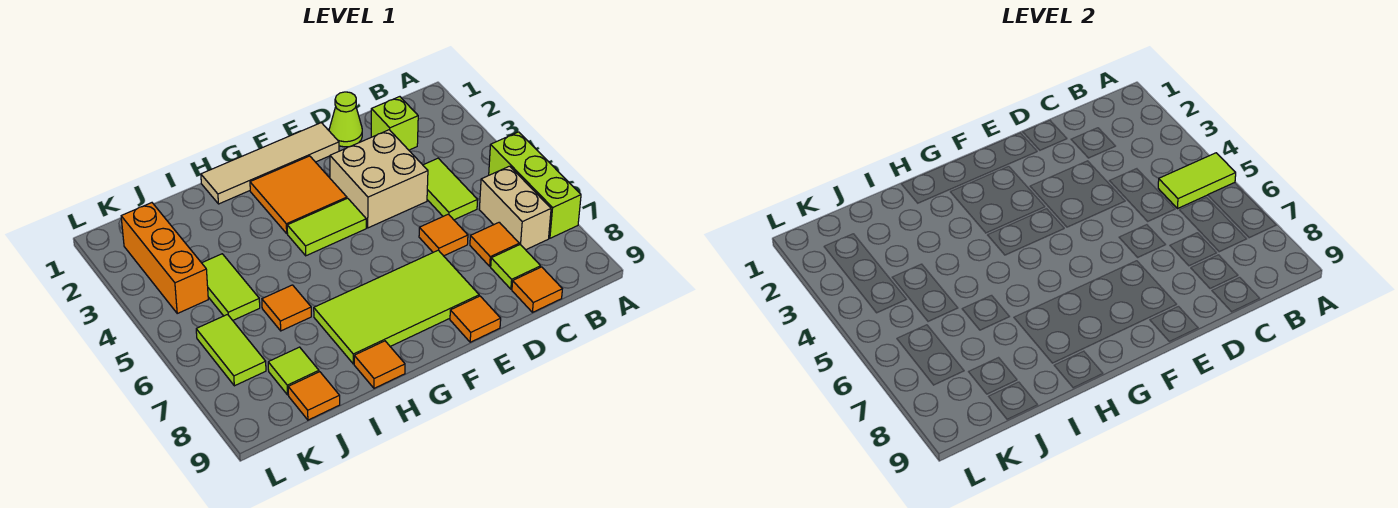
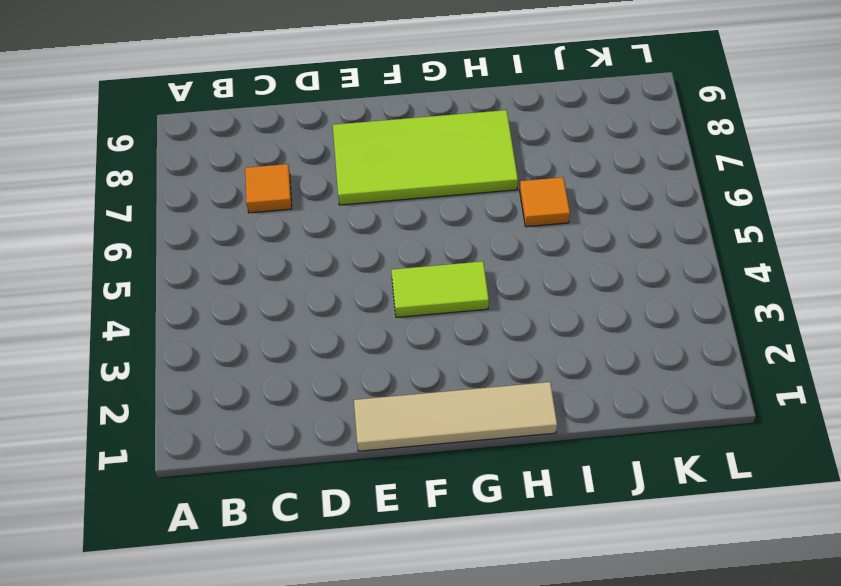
none -> lime 1x3 brick [489,132,581,238]
none -> tan 1x2 brick [479,166,551,250]
none -> lime 1x1 brick [371,97,418,150]

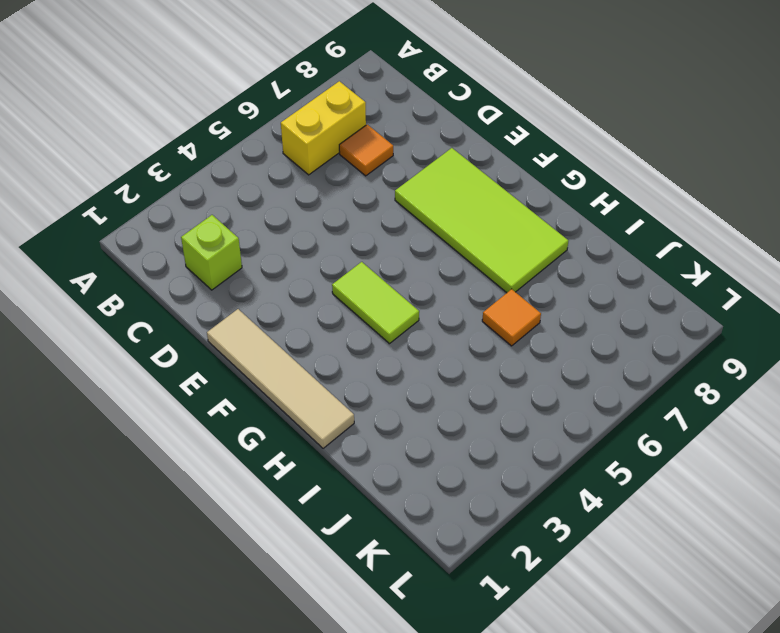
yellow 1x2 brick [281,81,366,175] -> tan 1x2 brick [479,166,551,250]
none -> lime 1x3 brick [489,132,581,238]
none -> lime 1x2 tile [423,158,478,220]
none -> lime 1x1 tile [491,245,541,289]

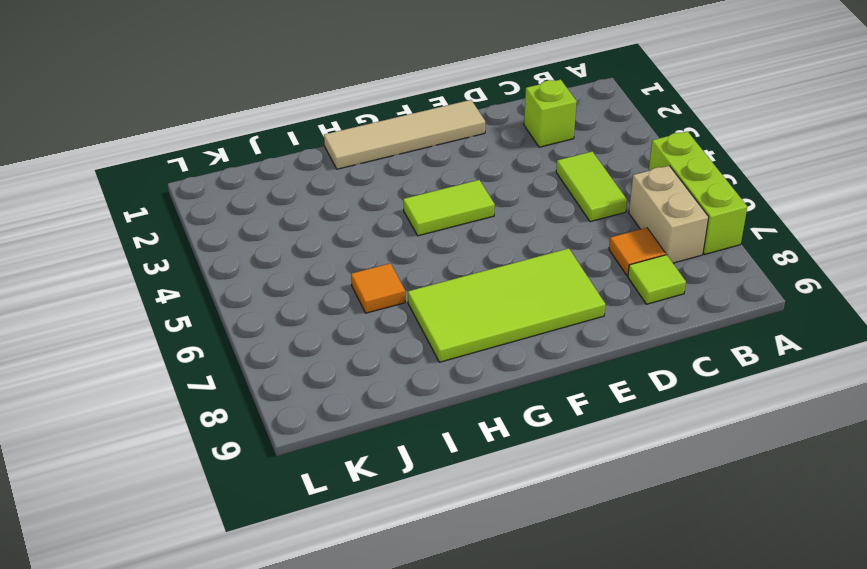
none -> orange 1x1 tile [512,267,562,312]
none -> lime 1x1 cone [329,92,362,147]
none -> tan 2x2 brick [330,130,428,228]

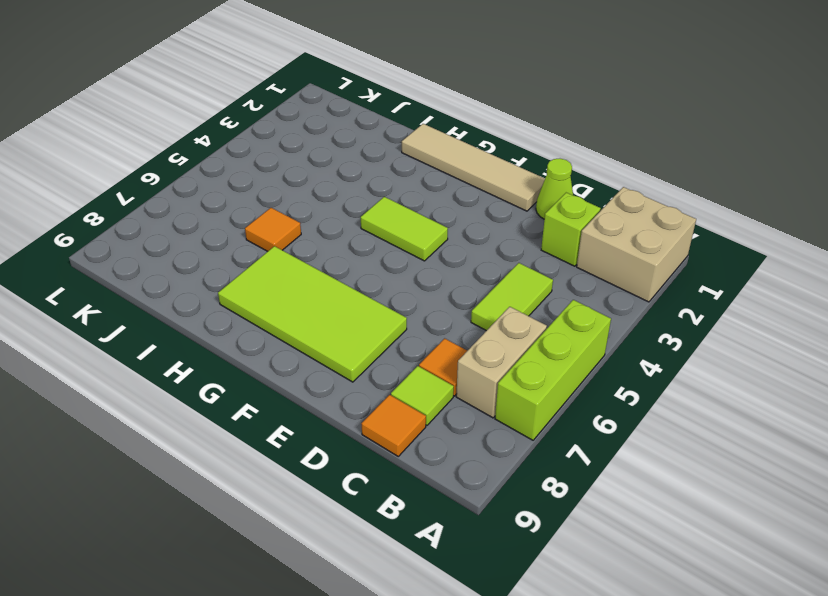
tan 2x2 brick [577,187,696,302] -> tan 2x2 brick moved to [330,130,428,228]
none -> orange 1x1 tile [419,214,468,256]
none -> orange 1x1 tile [450,296,501,342]
none -> orange 2x2 tile [250,156,347,233]

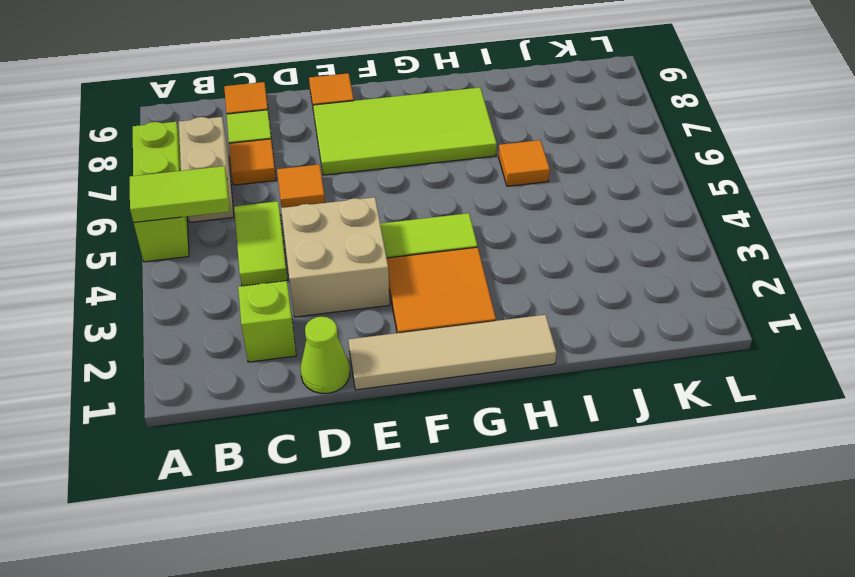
none -> orange 1x1 tile [354,341,405,388]
none -> lime 1x2 tile [202,254,260,320]
none -> lime 1x1 tile [268,347,319,395]

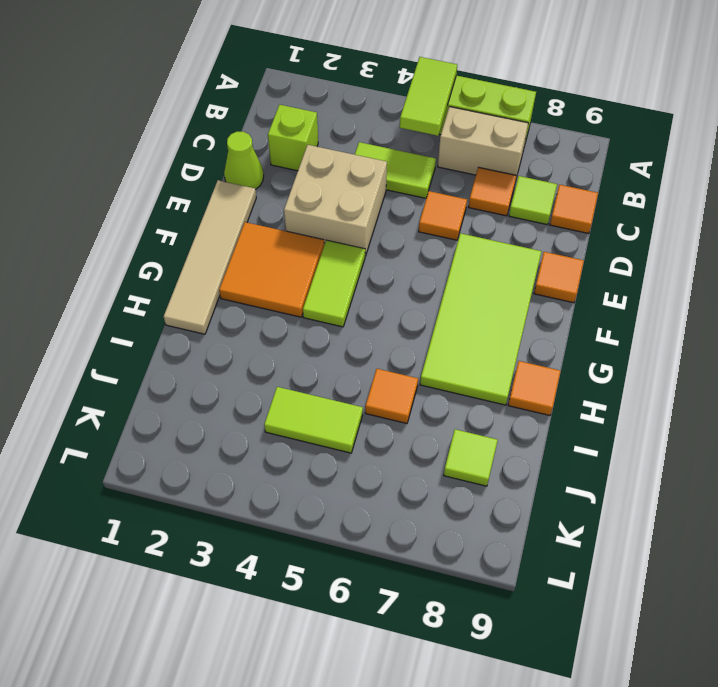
none -> orange 1x1 tile [288,372,340,420]
none -> orange 1x3 brick [121,203,208,313]
none -> lime 1x2 tile [196,315,266,386]

